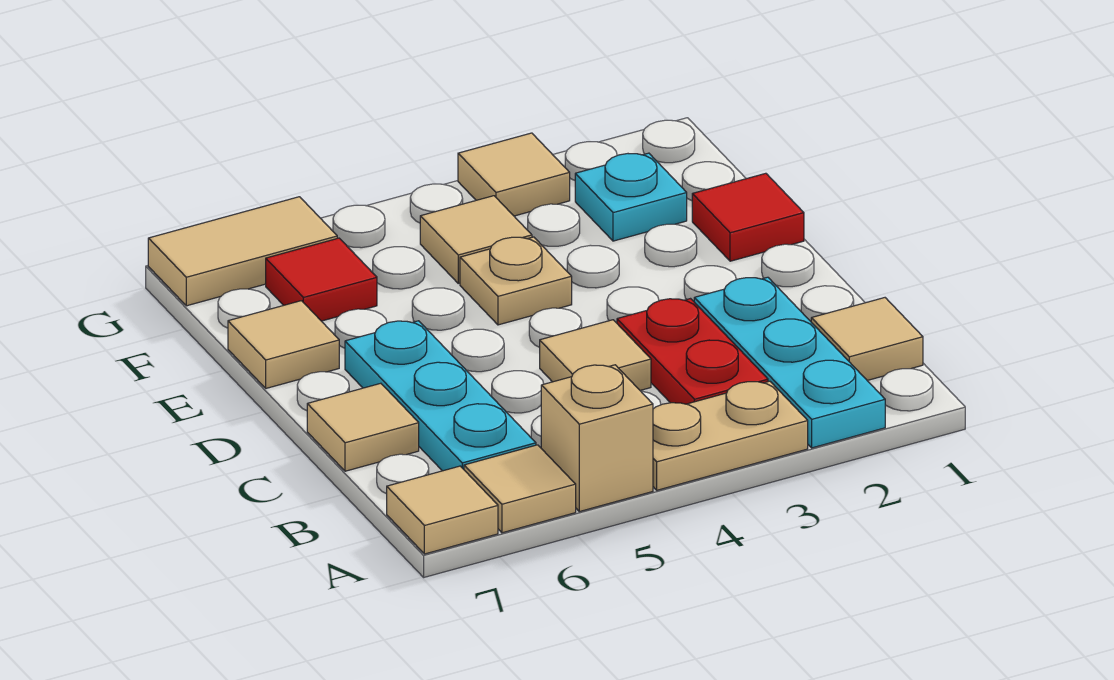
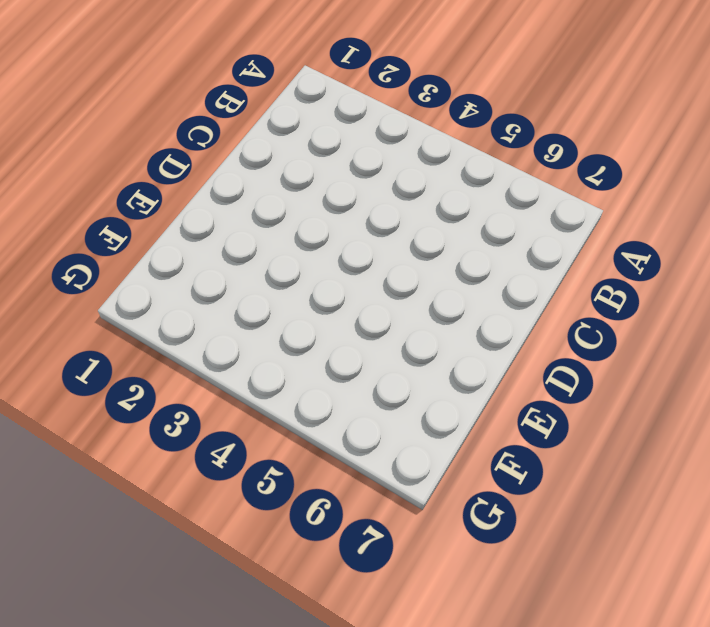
none -> cyan 1x3 plate [694,277,885,448]
none -> tan 1x2 plate [653,381,808,490]
none -> tan 1x1 brick [541,365,653,512]

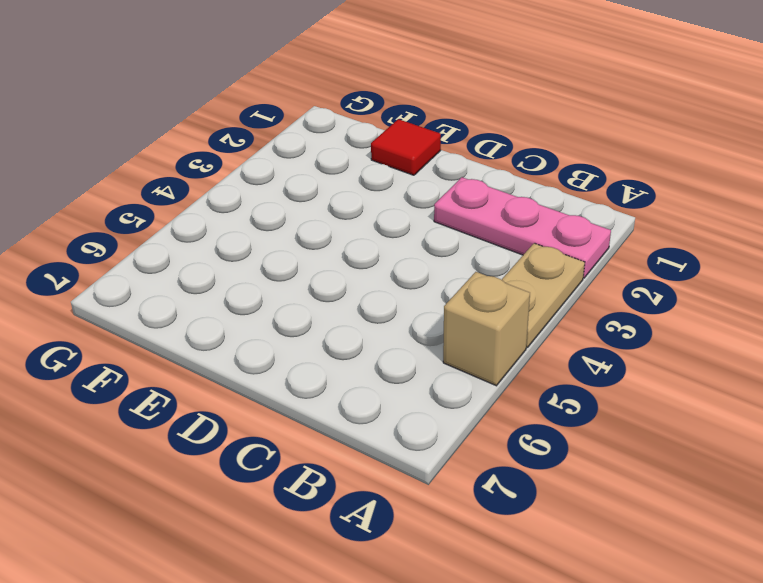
pink 1x3 plate [434,177,611,278] -> cyan 1x3 plate [694,277,885,448]
none -> tan 1x1 tile [464,445,576,533]
none -> tan 1x1 tile [387,466,498,554]
none -> tan 1x1 tile [811,298,923,380]

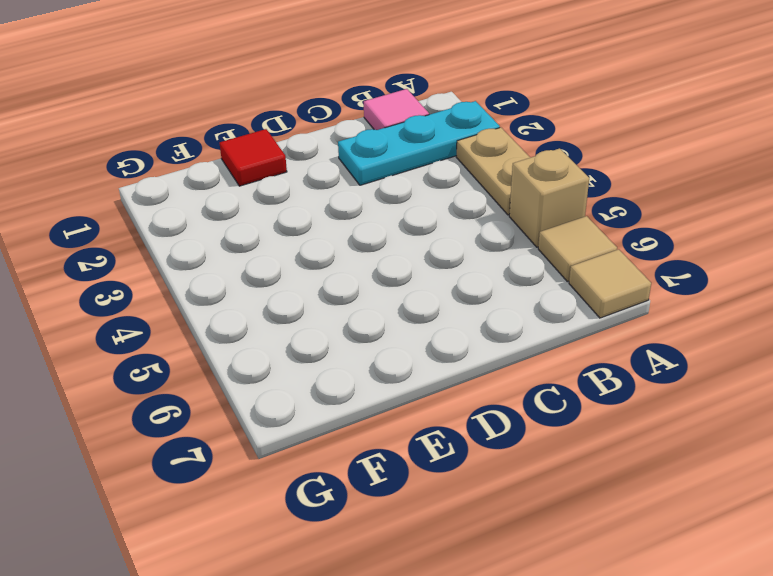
pink 1x1 tile [364,89,429,130] -> tan 1x1 tile [811,298,923,380]
none -> red 1x2 plate [617,299,768,404]
none -> cyan 1x3 plate [345,321,536,471]
none -> tan 1x1 tile [540,320,651,390]

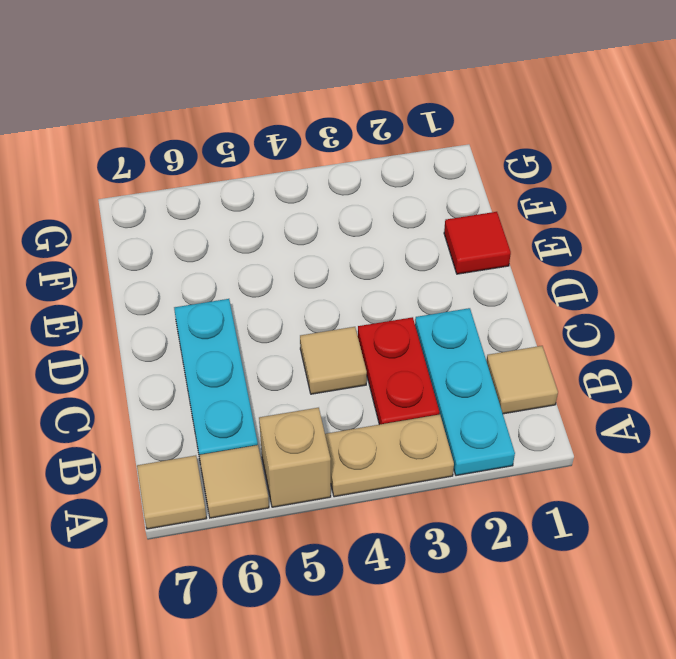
none -> tan 1x1 tile [307,383,419,471]
none -> tan 1x1 plate [460,237,572,325]
none -> tan 1x1 tile [228,301,339,388]

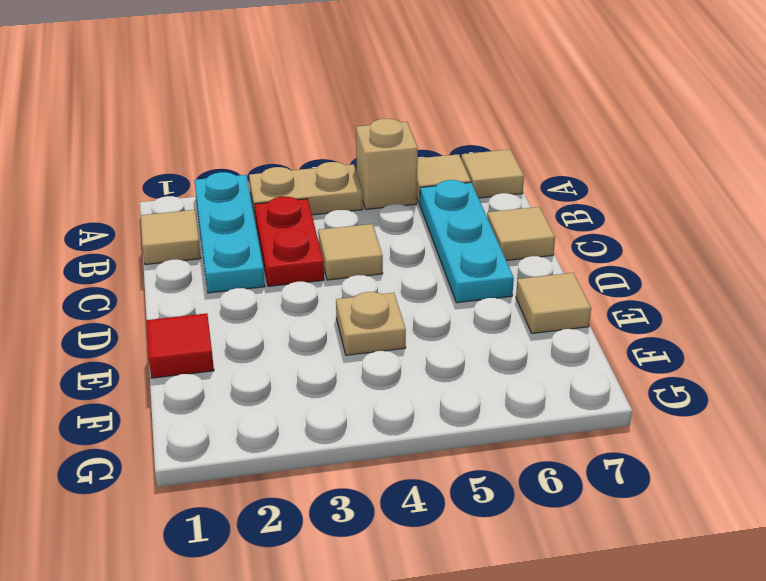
none -> cyan 1x1 plate [575,153,687,241]
none -> tan 1x1 tile [420,196,532,283]
none -> red 1x1 tile [266,238,377,321]

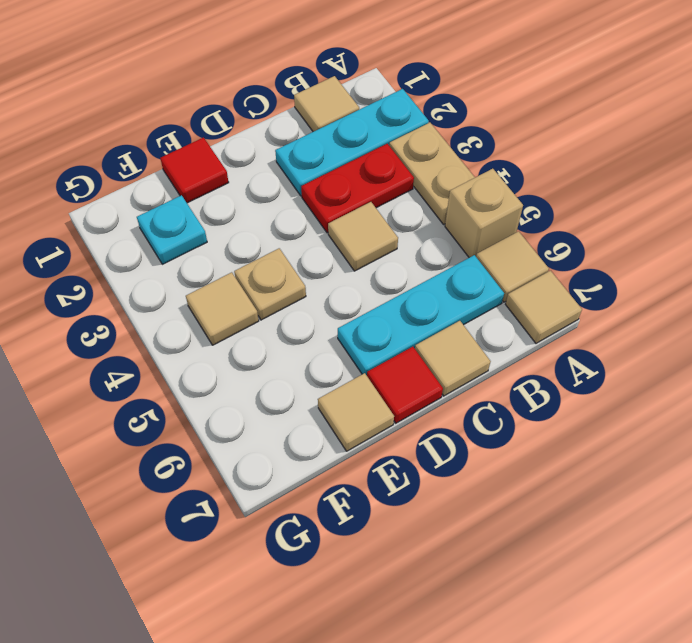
red 1x1 tile [367,347,443,423] -> red 1x1 tile moved to [266,238,377,321]
none -> tan 1x1 tile [458,133,570,216]
none -> tan 1x2 tile [148,197,337,306]

